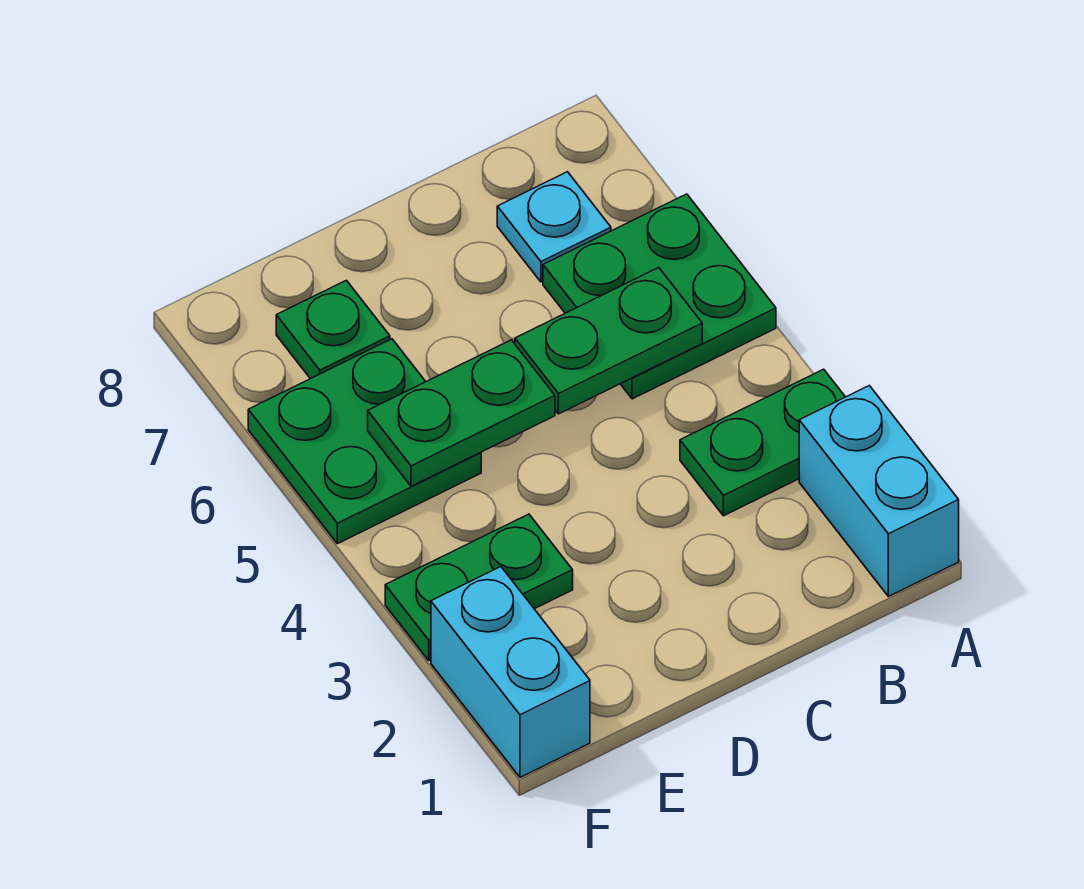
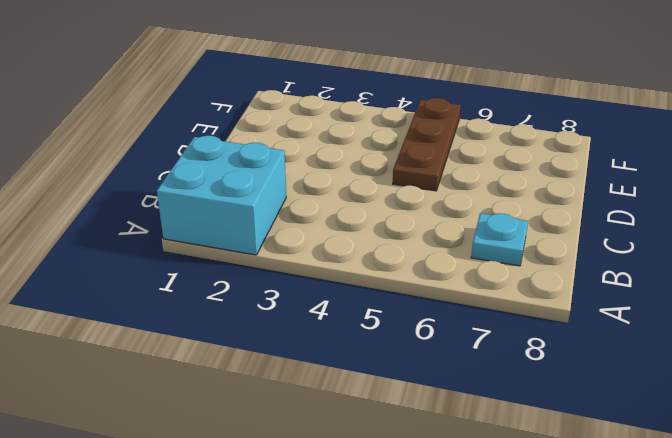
cyan 2x2 brick [157,136,286,255] -> cyan 1x2 brick [799,386,959,596]
brown 1x3 plate [393,98,461,191] -> green 2x2 plate [248,339,481,544]
none -> green 1x2 plate [680,369,845,516]
none -> green 2x2 plate [543,194,776,399]

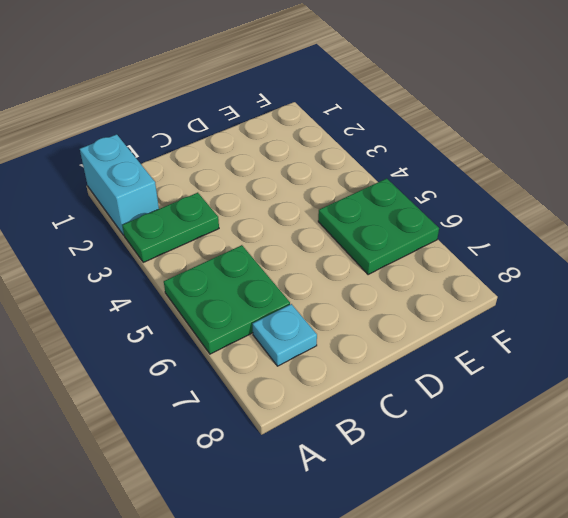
none -> green 1x2 plate [385,514,573,660]
none -> green 1x1 plate [276,280,390,379]

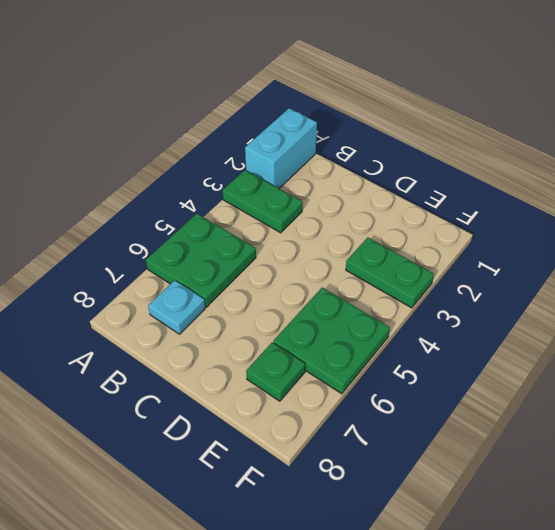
none -> cyan 1x2 brick [431,567,590,777]
none -> green 1x2 plate [515,268,702,414]

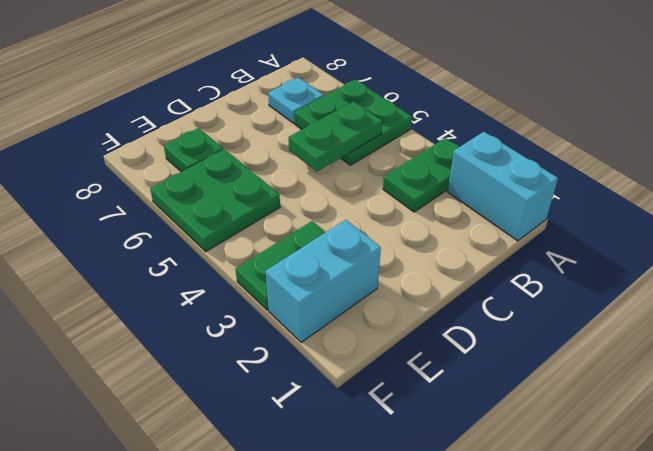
cyan 1x2 brick [266,220,381,342] -> cyan 1x2 brick turned to [431,567,590,777]
none -> green 1x2 plate [368,340,555,486]

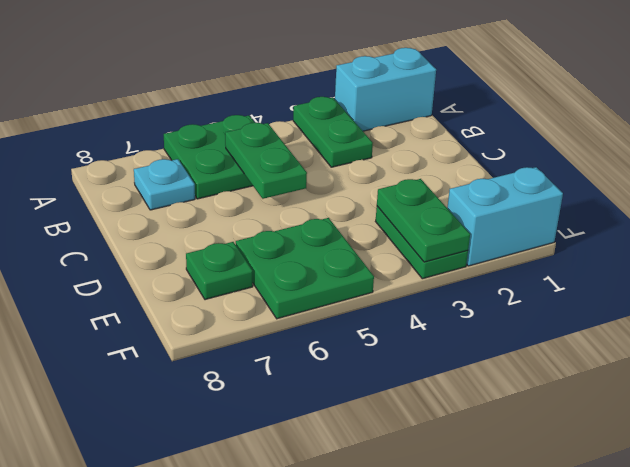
green 1x2 plate [377,179,470,262] -> green 1x2 plate moved to [368,340,555,486]

